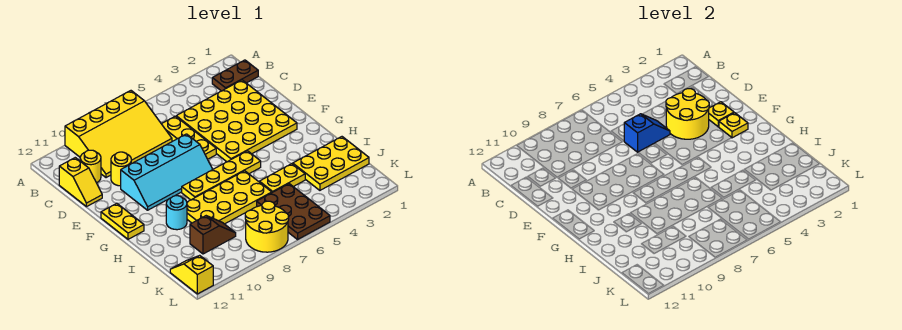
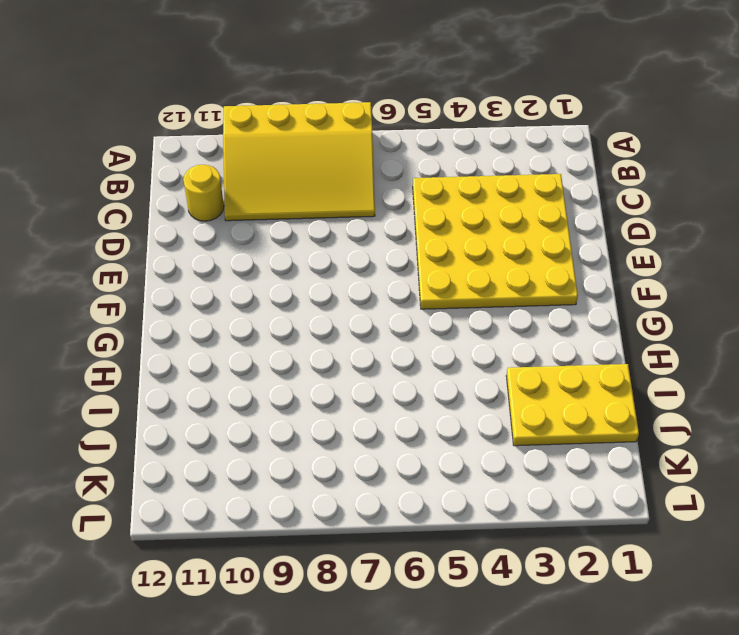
none -> brown 1x2 plate [212,60,258,91]
none -> yellow 1x3 plate [162,116,216,159]
none -> yellow 1x2 slope [59,158,102,207]

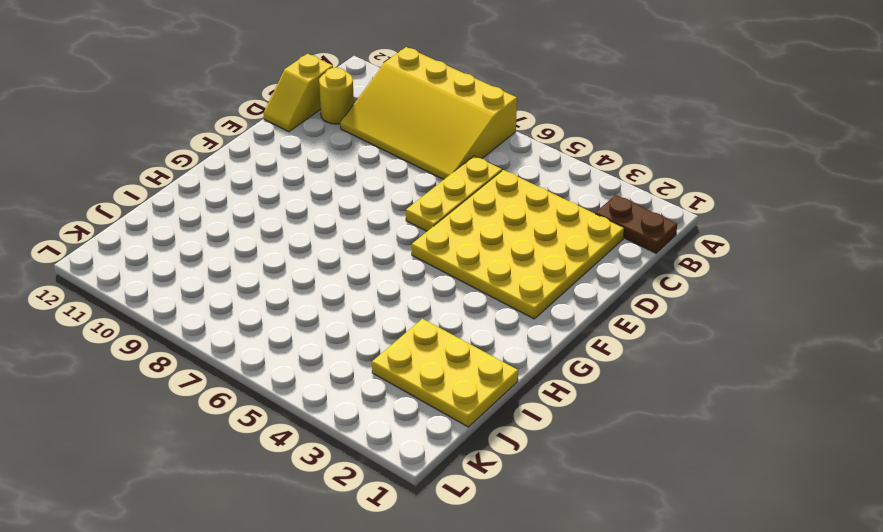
none -> yellow 1x1 round brick [111,152,131,186]
none -> cyan 2x4 slope [121,134,213,210]
none -> yellow 1x2 plate [101,203,144,239]

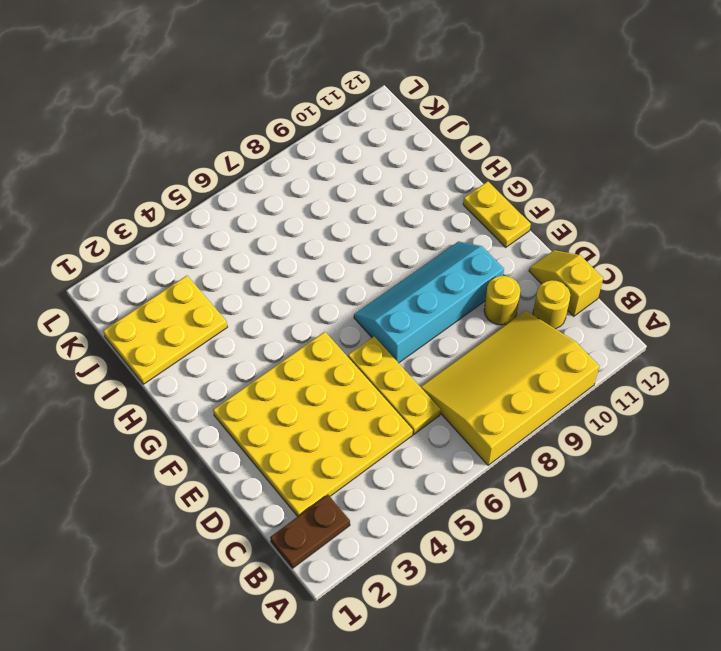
none -> yellow 1x4 plate [182,151,261,200]
none -> yellow 2x4 plate [187,171,272,224]
none -> cyan 1x1 round brick [166,196,187,230]

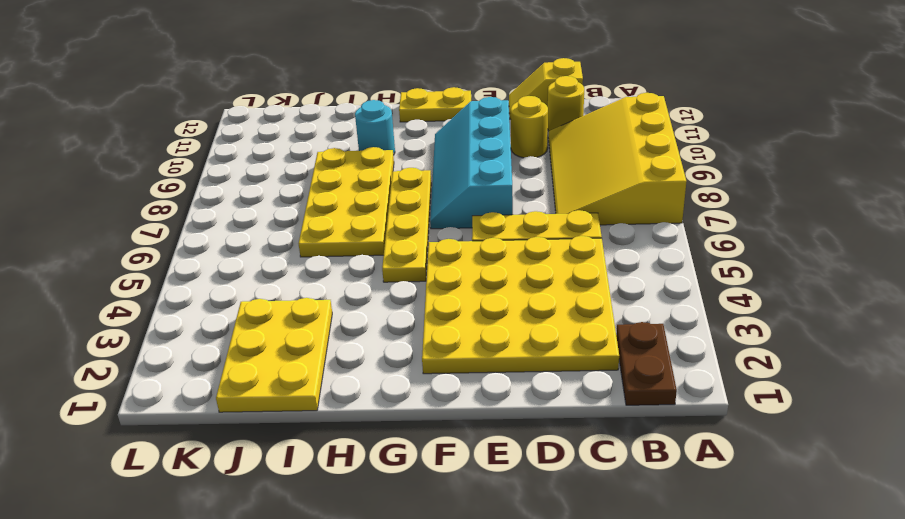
none -> yellow 1x2 plate [259,164,305,192]
none -> brown 2x3 plate [257,184,330,239]
none -> brown 1x2 slope [190,216,236,254]

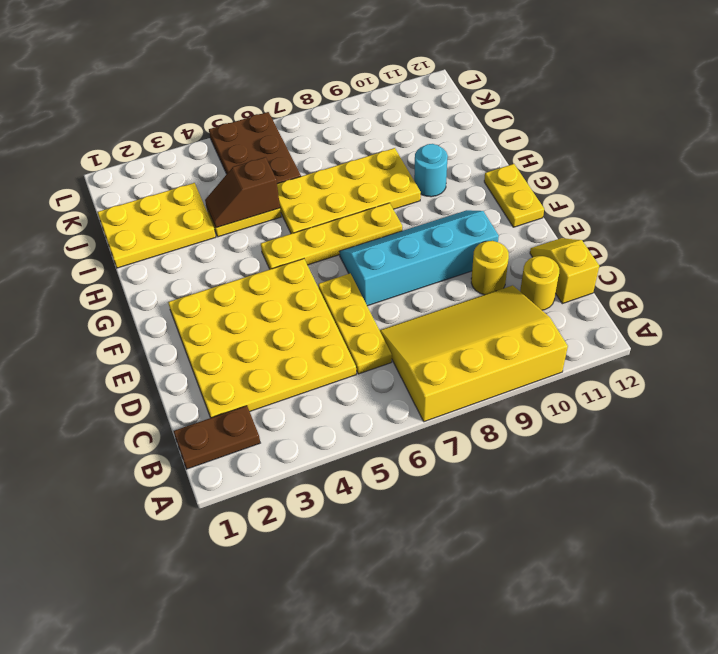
brown 1x2 slope [205,157,280,228] -> brown 1x2 slope moved to [190,216,236,254]
none -> yellow 2x2 round brick [245,201,289,252]
none -> yellow 1x2 slope [170,255,213,294]
none -> yellow 2x2 round brick [666,89,709,139]

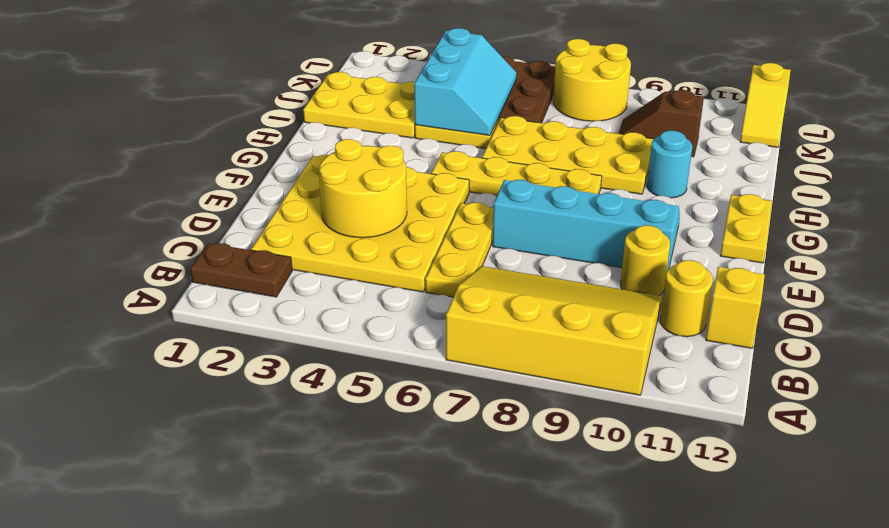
cyan 2x3 slope [414,28,516,135] -> none
none -> blue 1x2 slope [624,114,670,152]
none -> yellow 1x1 plate [709,102,734,127]
none -> yellow 1x1 plate [719,113,748,138]

